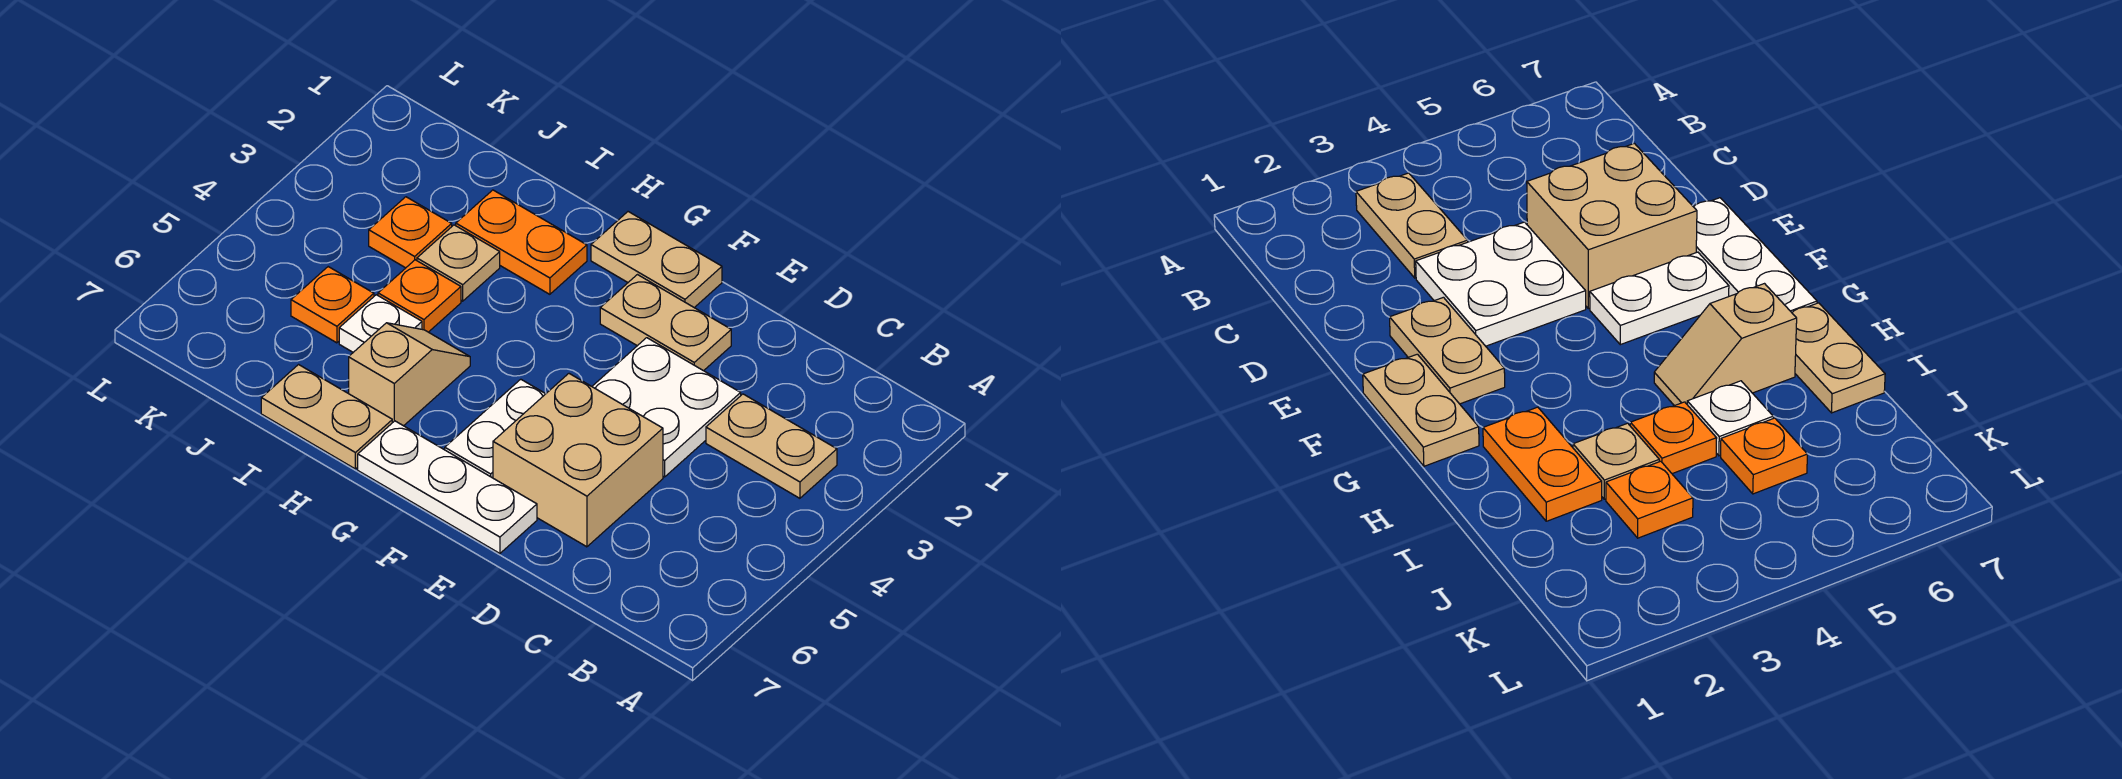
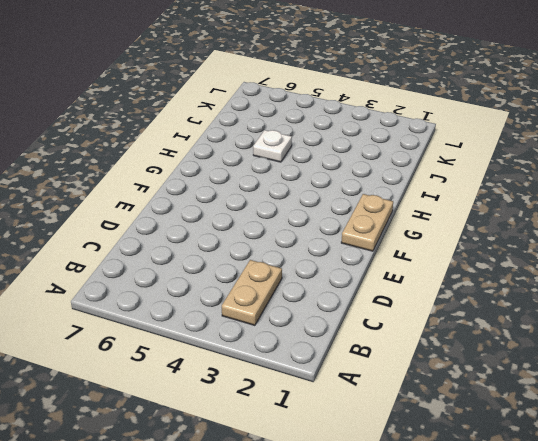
none -> white 2x2 plate [592,338,741,477]
none -> tan 2x2 brick [493,374,663,547]
none -> tan 1x2 plate [600,275,731,371]

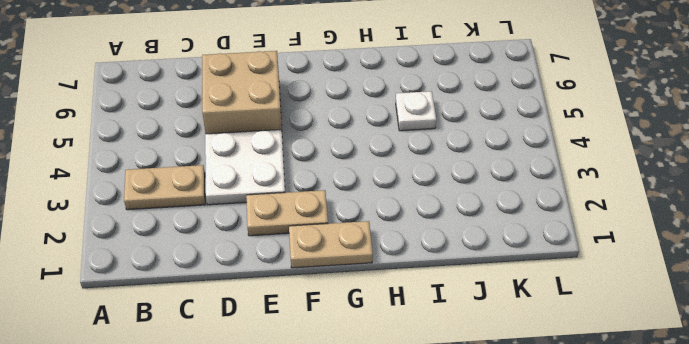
none -> white 1x3 plate [358,421,537,553]
none -> white 1x2 plate [445,379,545,478]
none -> orange 1x2 plate [456,190,587,294]

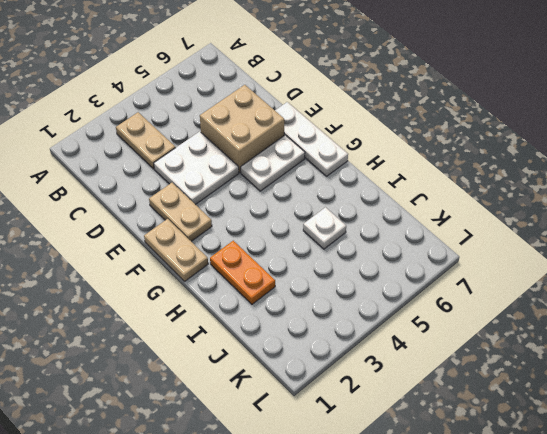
none -> tan 1x2 slope [349,323,470,426]
none -> tan 1x2 plate [261,365,392,469]
none -> tan 1x1 plate [417,225,500,301]

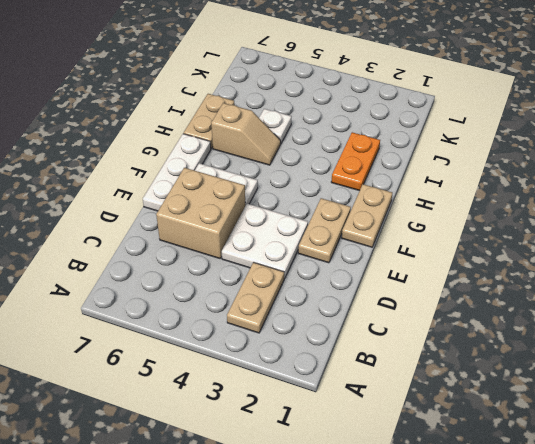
none -> tan 1x1 plate [417,225,500,301]
none -> orange 1x1 plate [378,260,461,332]
none -> orange 1x1 plate [369,197,452,268]

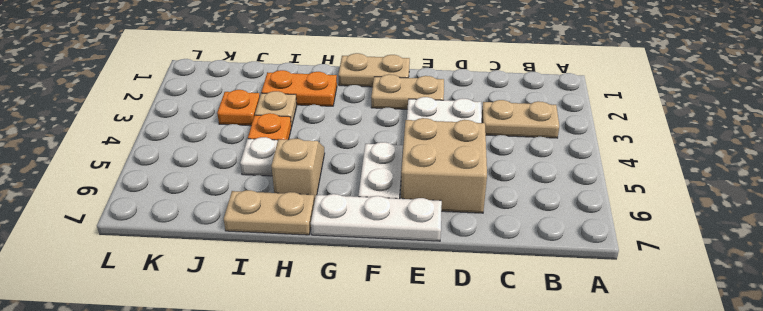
none -> orange 1x1 plate [291,267,374,343]

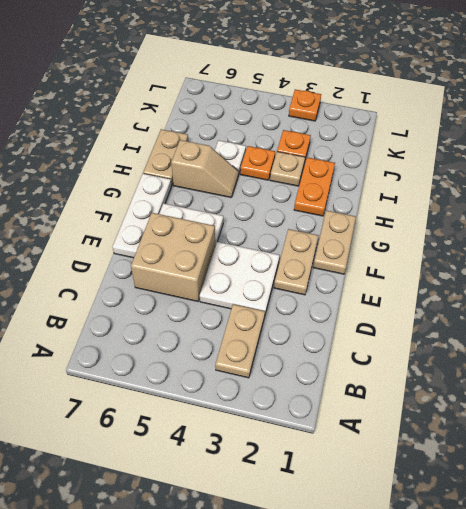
orange 1x1 plate [289,89,321,121] -> orange 1x1 plate moved to [291,267,374,343]

